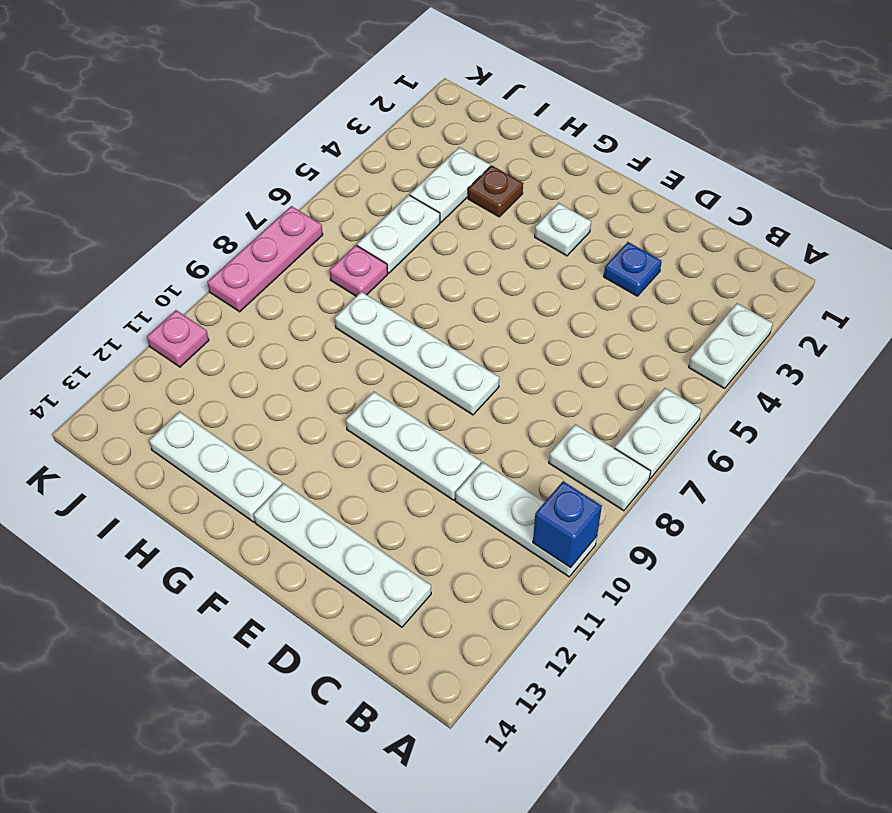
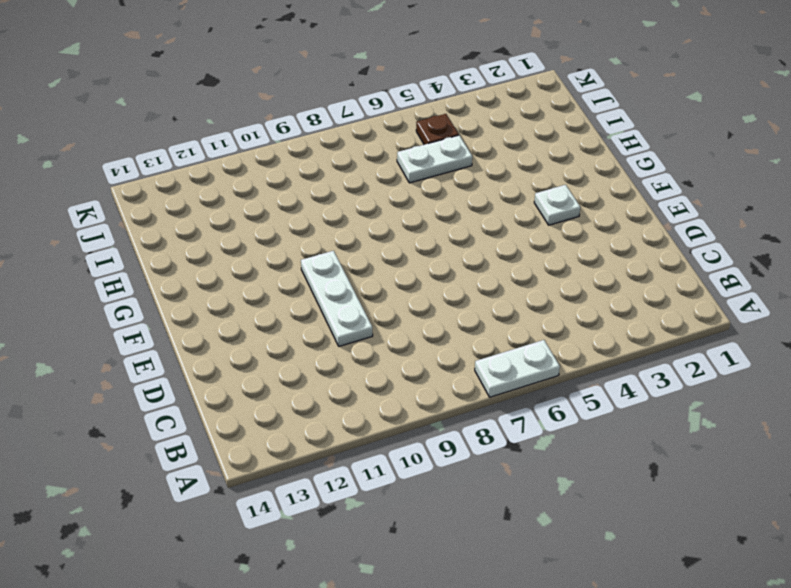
brown 1x1 plate [416,114,459,145] -> brown 1x1 plate moved to [468,166,523,217]
none -> white 1x2 plate [689,303,773,388]
none -> white 1x2 plate [549,424,651,511]
none -> white 1x3 plate [455,462,597,577]

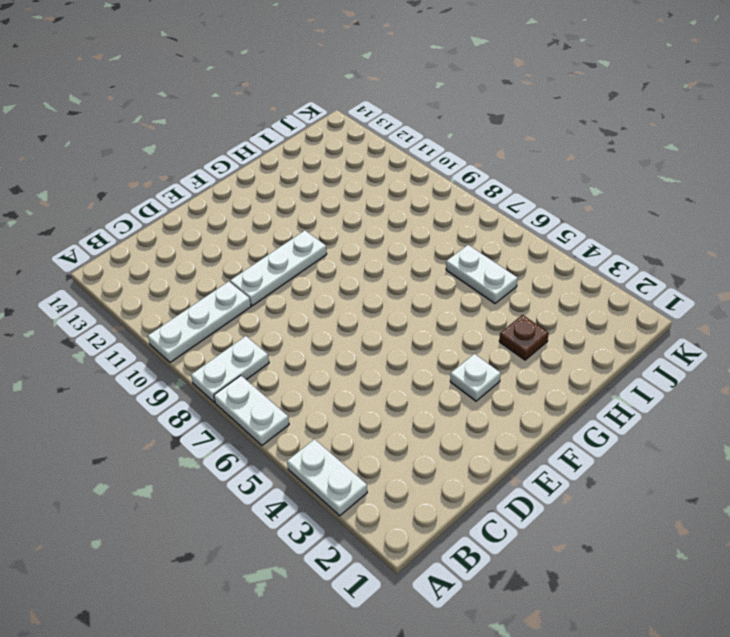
none -> white 1x4 plate [253,483,431,627]
none -> blue 1x1 plate [604,242,662,296]
none -> white 1x4 plate [335,292,499,415]

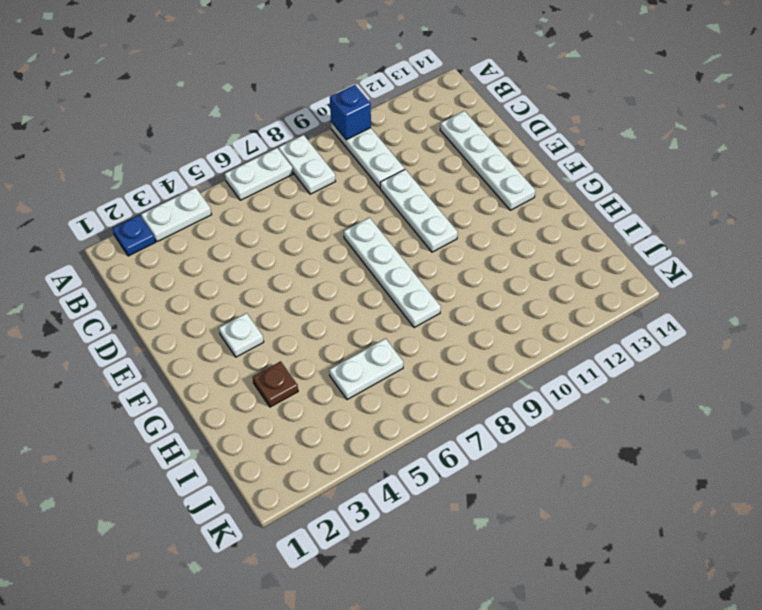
blue 1x1 plate [112,215,155,256] -> blue 1x1 plate moved to [604,242,662,296]
none -> white 1x3 plate [149,412,282,522]
none -> white 1x2 plate [410,147,490,222]
none -> pink 1x1 plate [330,245,388,296]

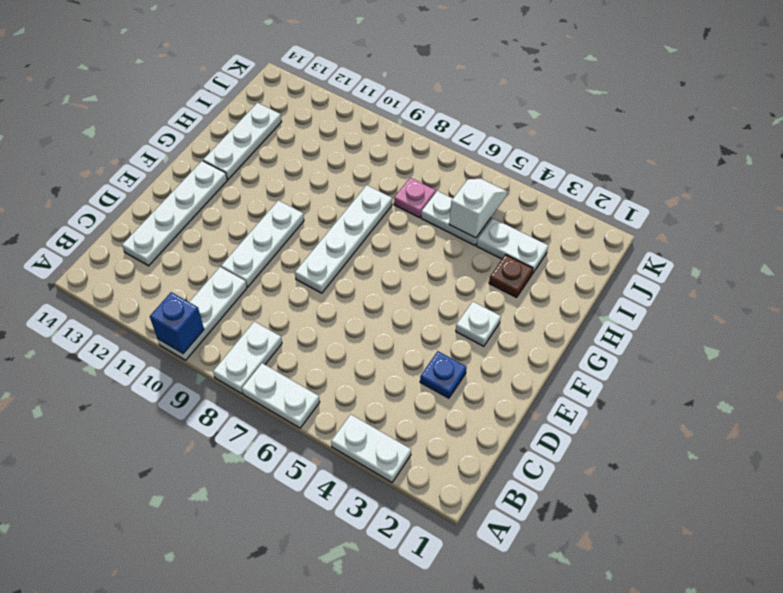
white 1x2 slope [449,179,507,238] -> none
none -> pink 1x3 plate [207,206,323,312]
none -> pink 1x1 plate [147,310,209,367]

